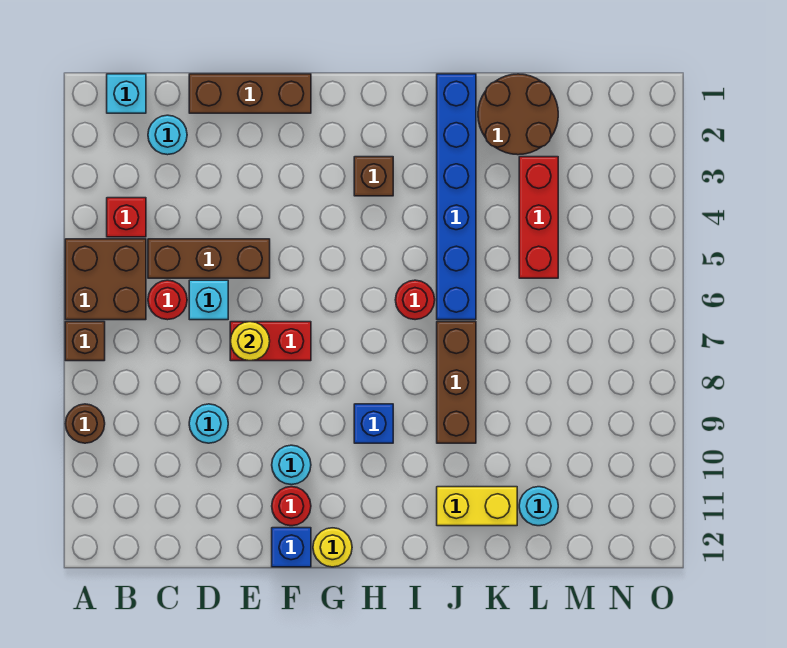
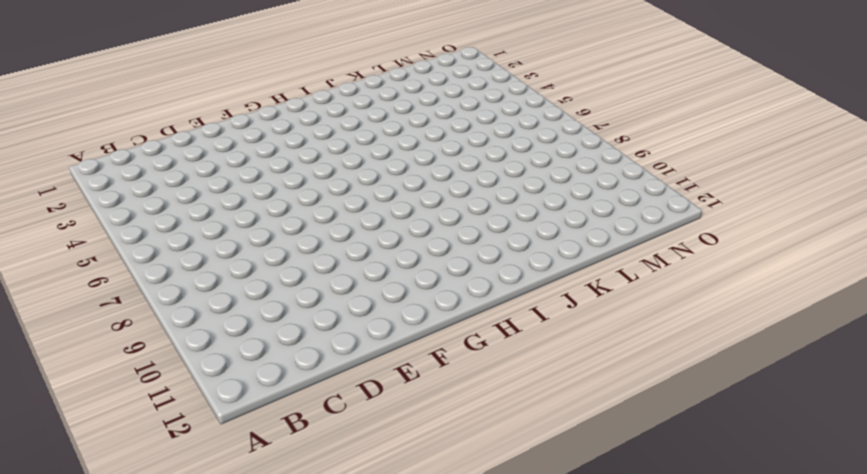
none -> brown 2x2 brick [65,239,146,320]
none -> brown 1x1 brick [65,322,105,361]
none -> brown 1x1 round brick [65,404,105,443]

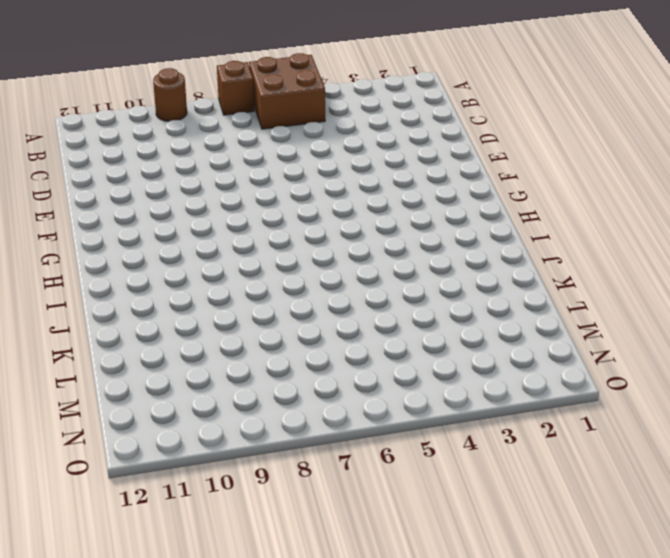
none -> cyan 1x1 brick [107,74,146,113]
none -> red 1x1 brick [107,198,146,237]
none -> cyan 1x1 round brick [148,115,187,155]

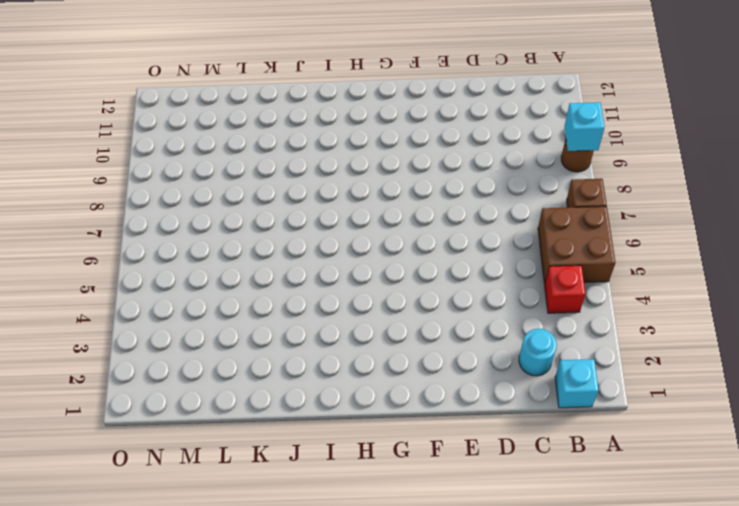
cyan 1x1 brick [564,102,605,151] -> cyan 1x1 brick moved to [189,280,228,320]
none -> brown 1x3 brick [148,239,270,278]
none -> red 1x1 round brick [148,280,187,320]
none -> brown 1x3 brick [189,74,311,113]

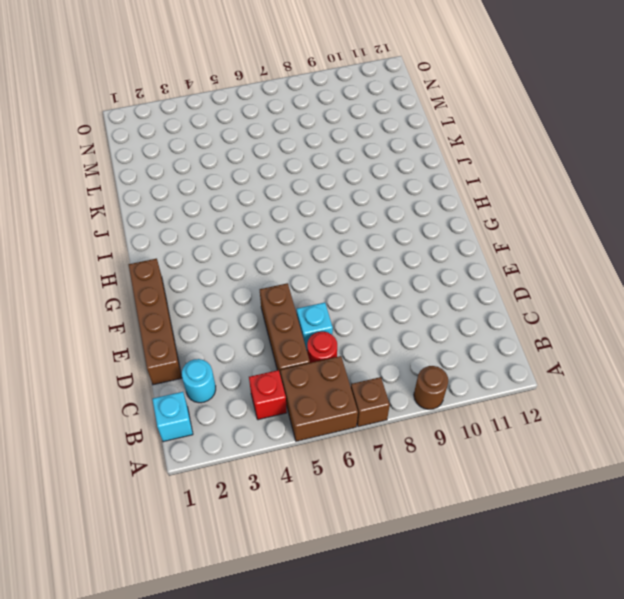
brown 1x4 brick [129,259,182,385] -> brown 1x3 brick [189,74,311,113]
none -> cyan 1x1 round brick [189,404,228,443]
none -> red 1x2 brick [230,322,311,361]
none -> cyan 1x1 round brick [272,445,311,485]

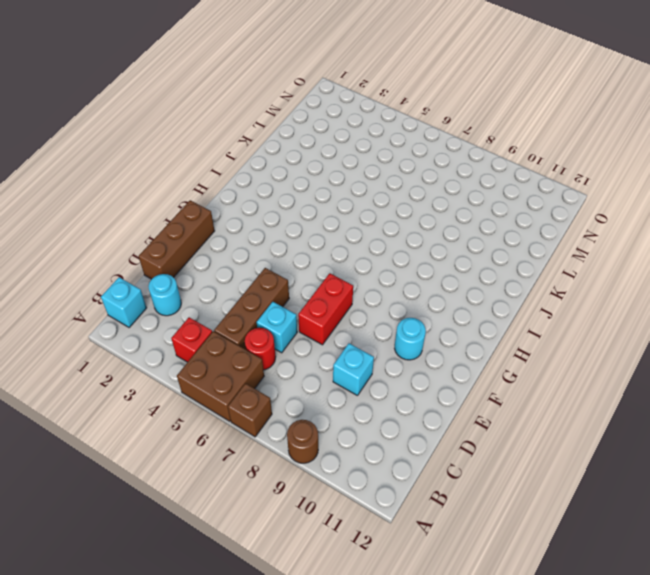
cyan 1x1 brick [333,343,374,396] -> cyan 1x1 round brick [189,404,228,443]
none -> red 1x1 round brick [272,487,311,526]
none -> blue 1x1 brick [272,528,311,567]
none -> yellow 1x1 round brick [313,528,352,567]

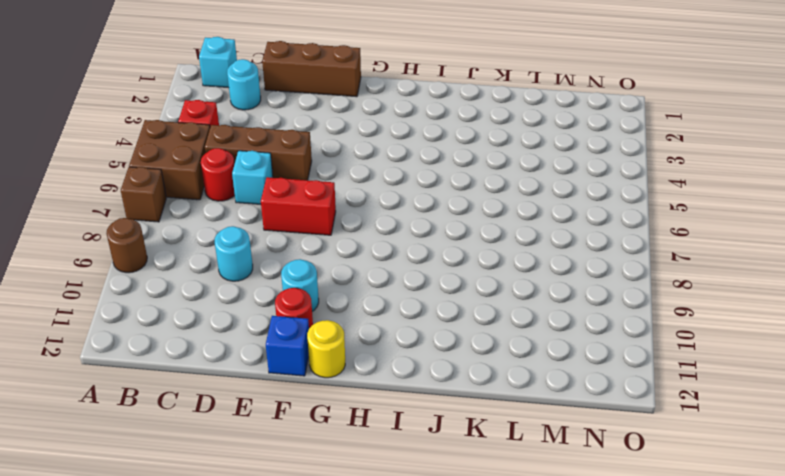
none -> brown 1x1 brick [354,157,393,196]
none -> blue 1x1 brick [354,404,393,443]
none -> red 1x1 round brick [395,280,435,320]

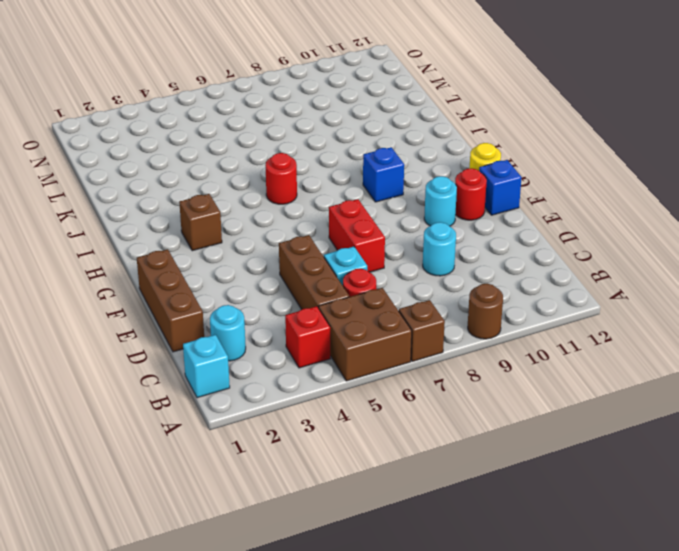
none -> blue 1x6 brick [437,74,476,320]
none -> brown 1x3 brick [437,322,476,443]
none -> yellow 1x2 brick [437,487,517,526]

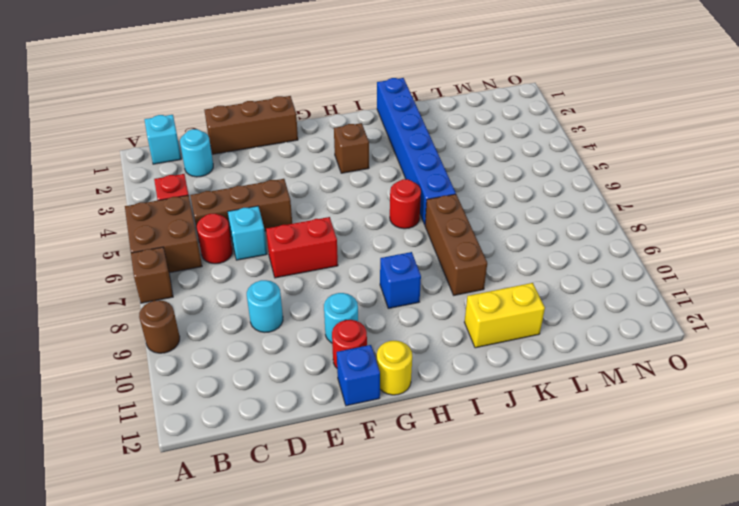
none -> brown 2x2 round brick [478,74,558,155]
none -> red 1x3 brick [519,157,558,278]
none -> cyan 1x1 round brick [519,487,558,526]

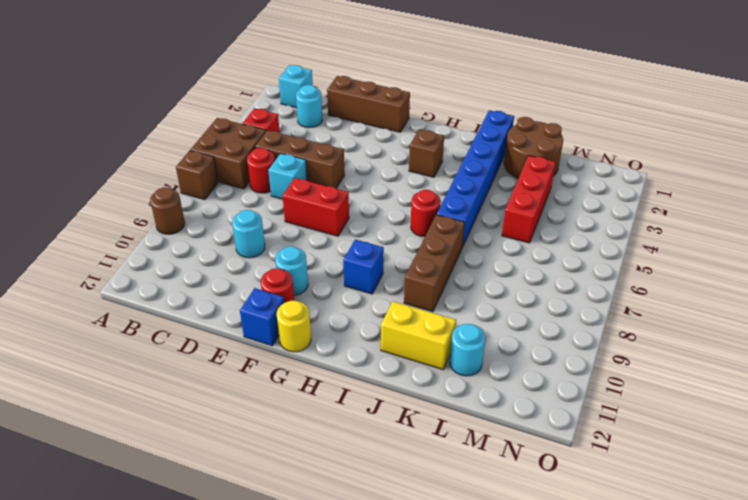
none -> yellow 1x1 round brick [230,322,270,361]

